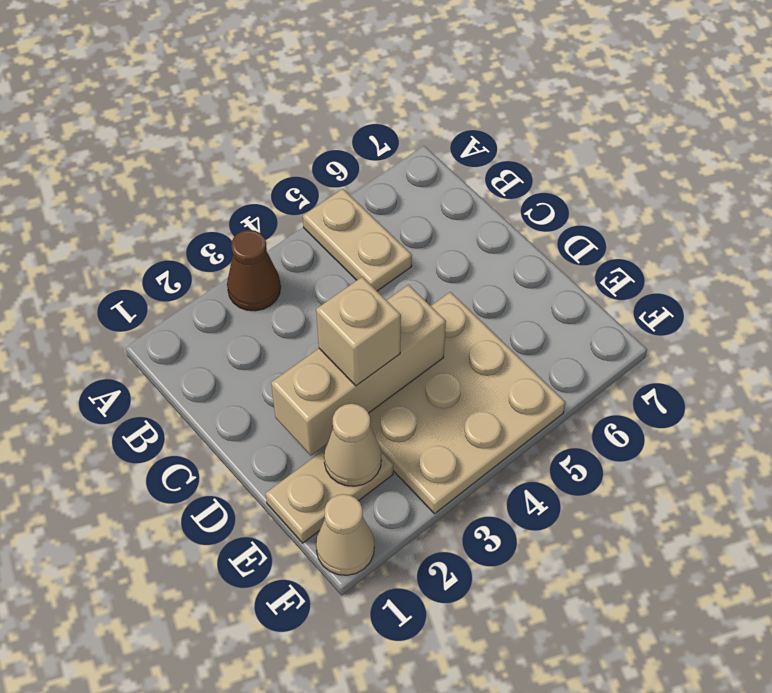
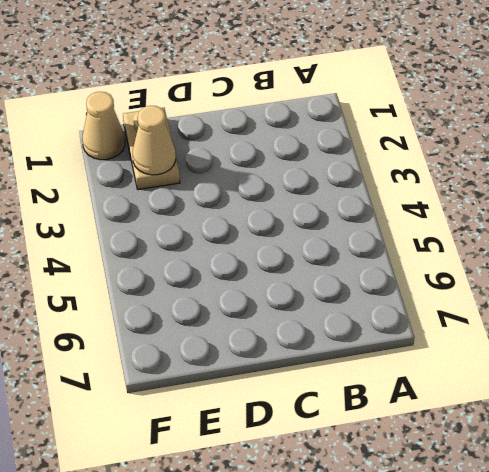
none -> brown 1x1 cone [227,230,281,311]
none -> tan 1x2 plate [303,189,412,291]

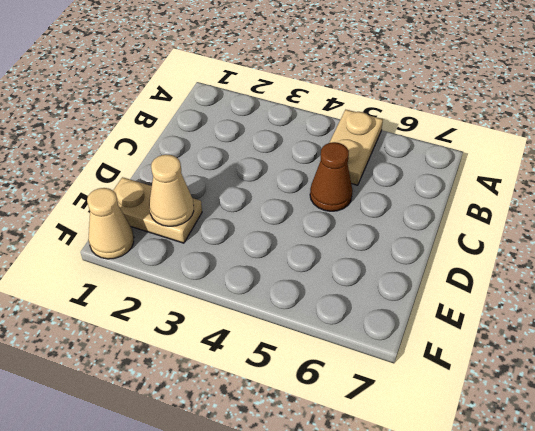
brown 1x1 cone [310,142,353,211] -> brown 1x1 cone moved to [227,230,281,311]
none -> tan 3x3 plate [368,292,565,514]
none -> tan 1x3 brick [271,285,446,455]

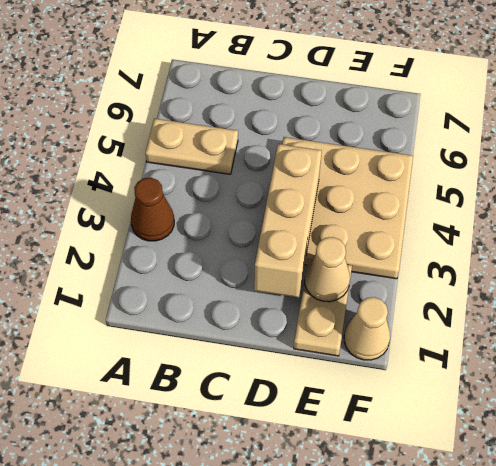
none -> tan 1x1 brick [316,277,401,386]

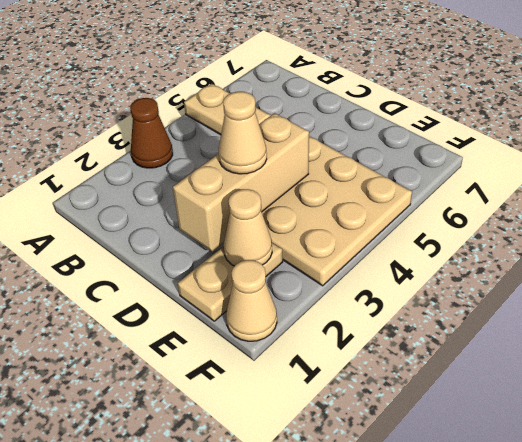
tan 1x1 cone [219,92,267,174] -> tan 1x1 brick [316,277,401,386]

